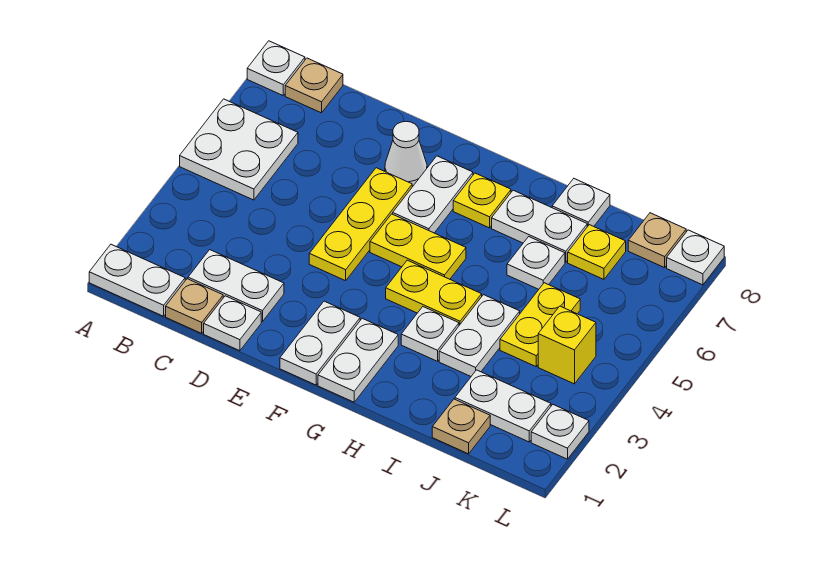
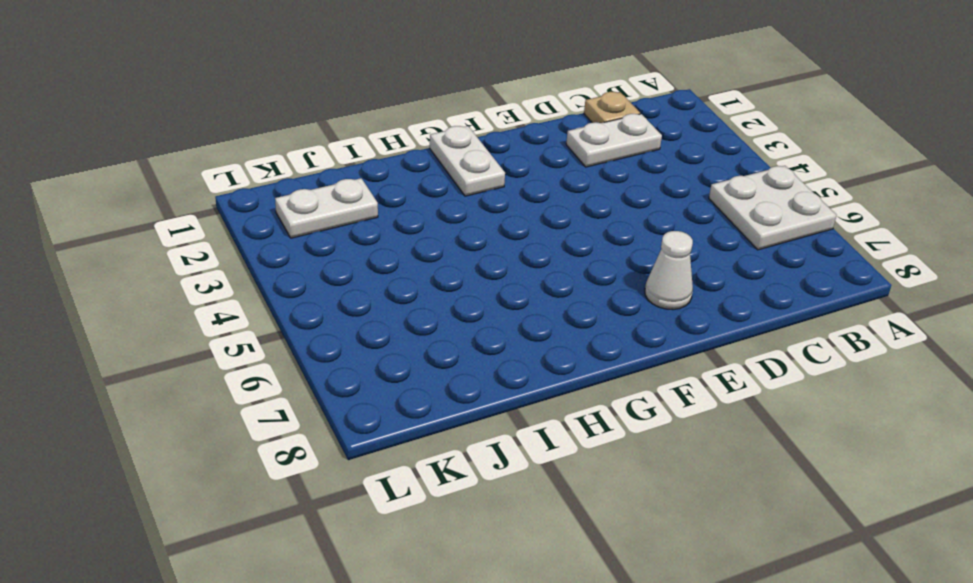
none -> white 1x2 plate [89,244,185,316]
none -> white 1x1 plate [247,41,305,95]
none -> tan 1x1 plate [285,58,343,113]

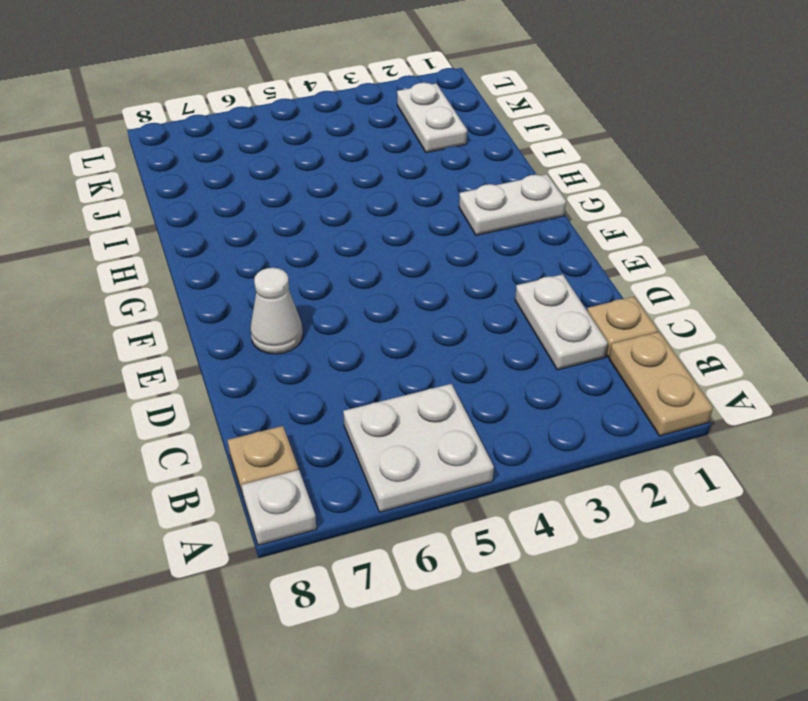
tan 1x2 plate [609,332,713,436] -> white 1x2 plate [89,244,185,316]
none -> white 1x1 plate [204,296,261,351]
none -> yellow 1x3 plate [309,168,412,281]
none -> white 1x2 plate [280,301,360,385]

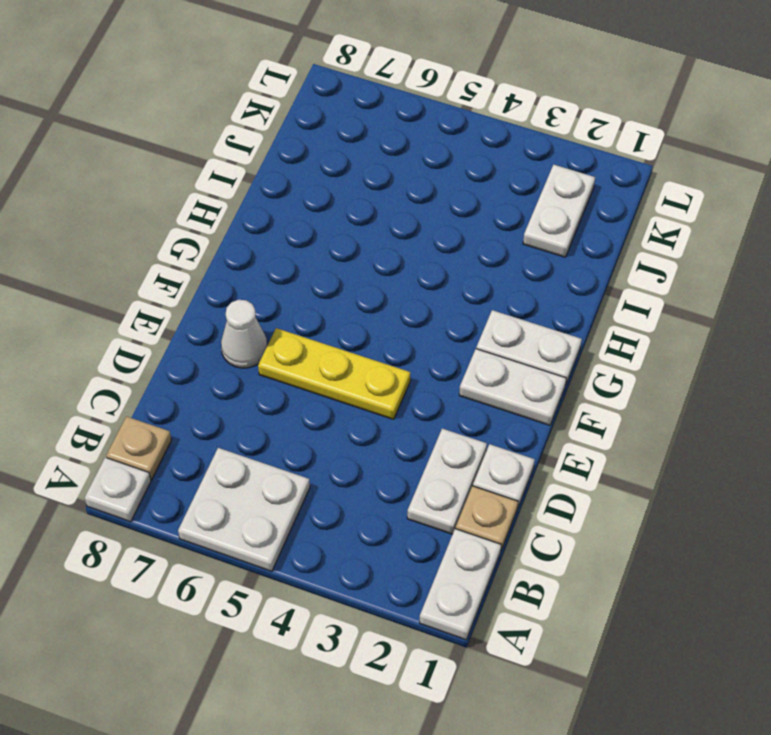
none -> yellow 1x2 plate [370,214,466,279]
none -> white 1x2 plate [393,156,473,233]
none -> yellow 1x2 plate [386,260,482,325]

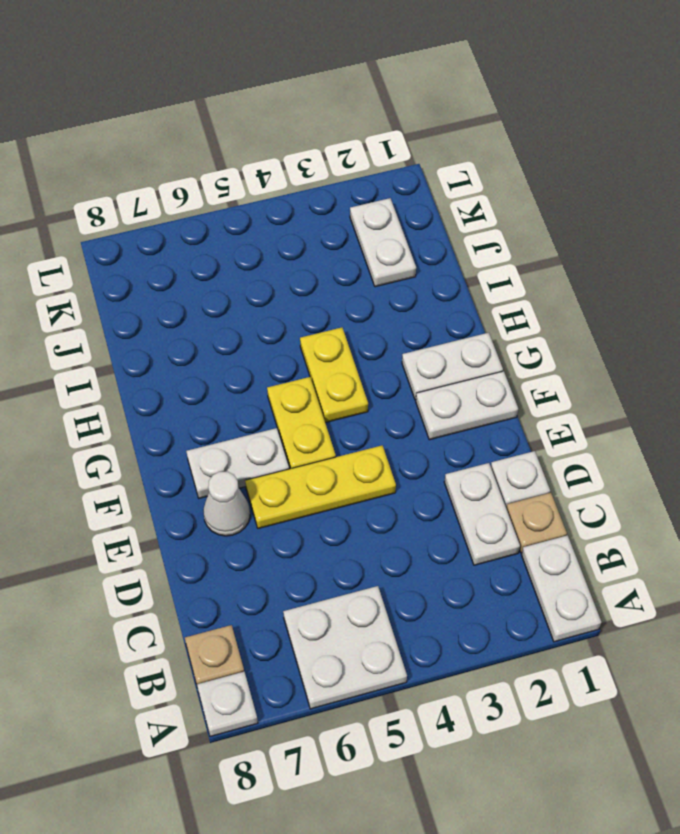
none -> yellow 1x1 plate [453,173,511,228]
none -> white 1x1 plate [401,307,459,361]
none -> white 1x2 plate [492,190,587,262]

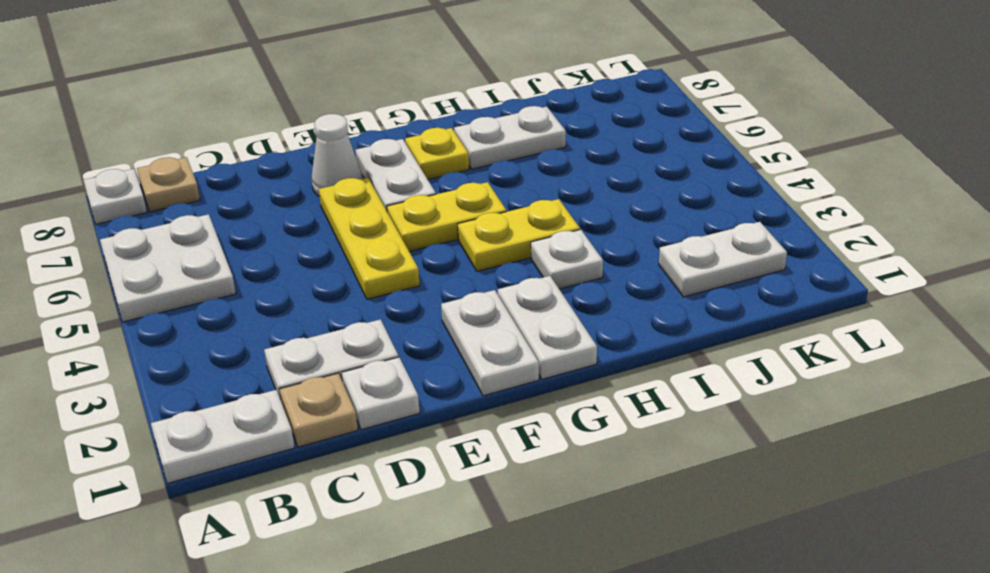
none -> white 1x2 plate [439,295,520,376]
none -> white 1x1 plate [507,237,565,289]
none -> white 1x1 plate [552,179,610,227]

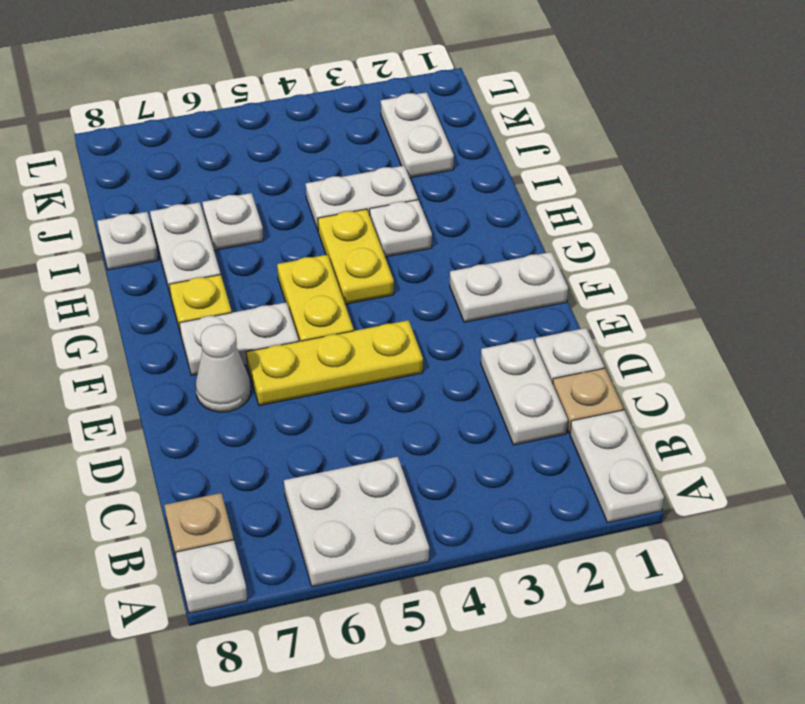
none -> white 1x2 plate [318,318,398,402]
none -> tan 1x1 plate [432,399,490,454]
none -> yellow 1x2 plate [500,283,580,366]

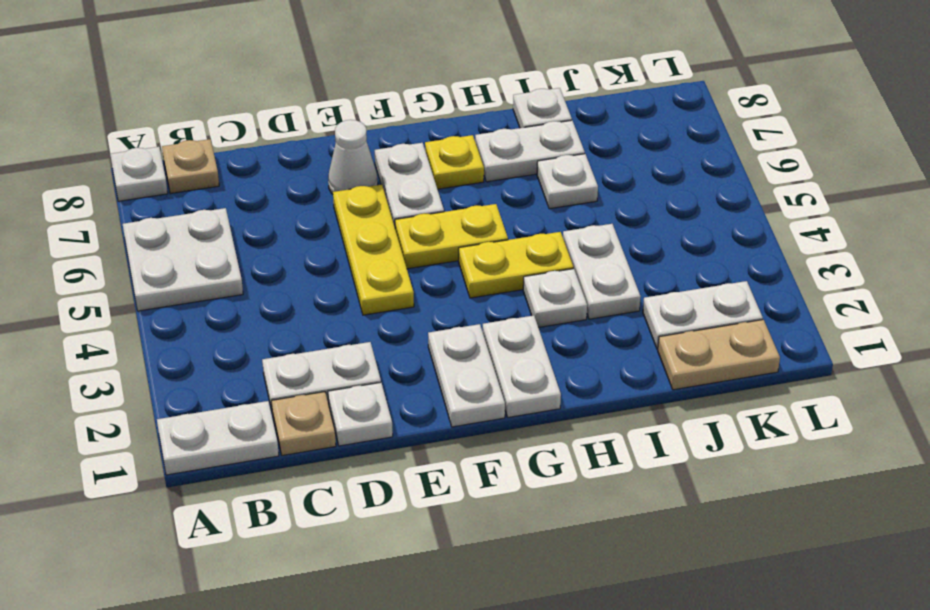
tan 1x2 plate [658,320,780,390] -> tan 1x1 plate [432,399,490,454]
none -> yellow 1x2 plate [500,283,580,366]
none -> yellow 1x1 plate [568,225,626,279]
none -> yellow 1x1 brick [538,306,596,384]

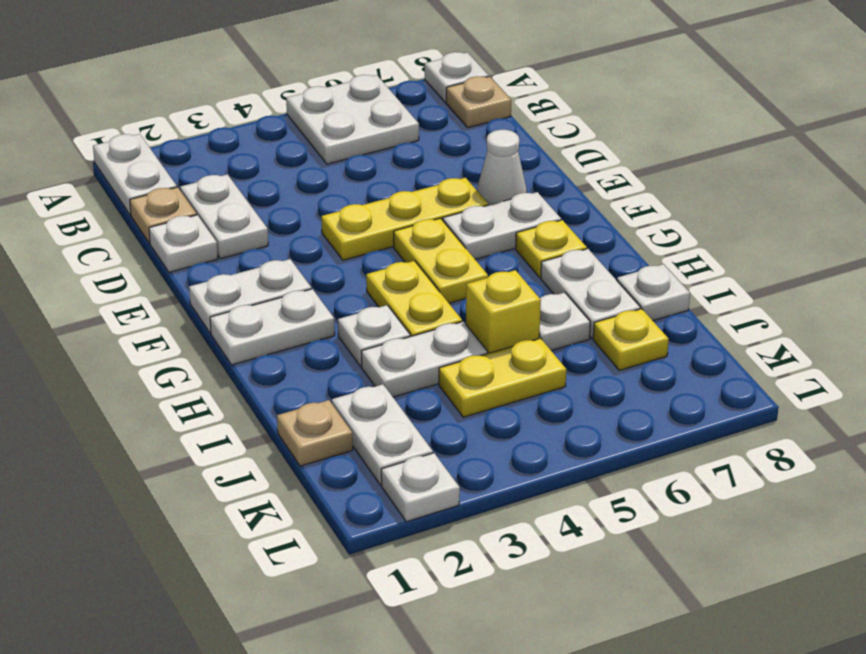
yellow 1x1 brick [466,270,541,353] -> yellow 1x1 brick moved to [538,306,596,384]
none -> tan 1x1 plate [628,213,686,268]
none -> white 1x1 plate [667,230,724,285]

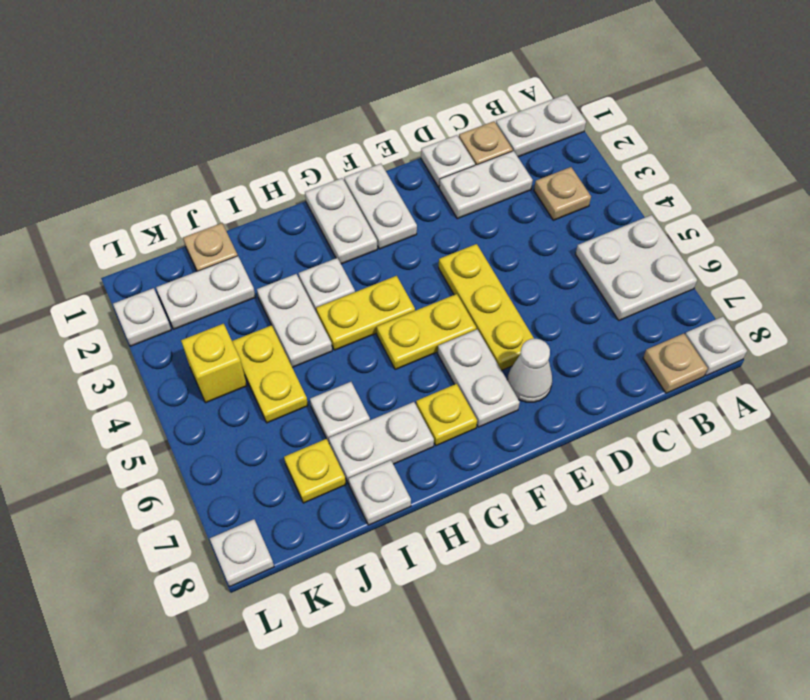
tan 1x1 plate [534,167,591,220] -> tan 1x1 plate moved to [628,213,686,268]

